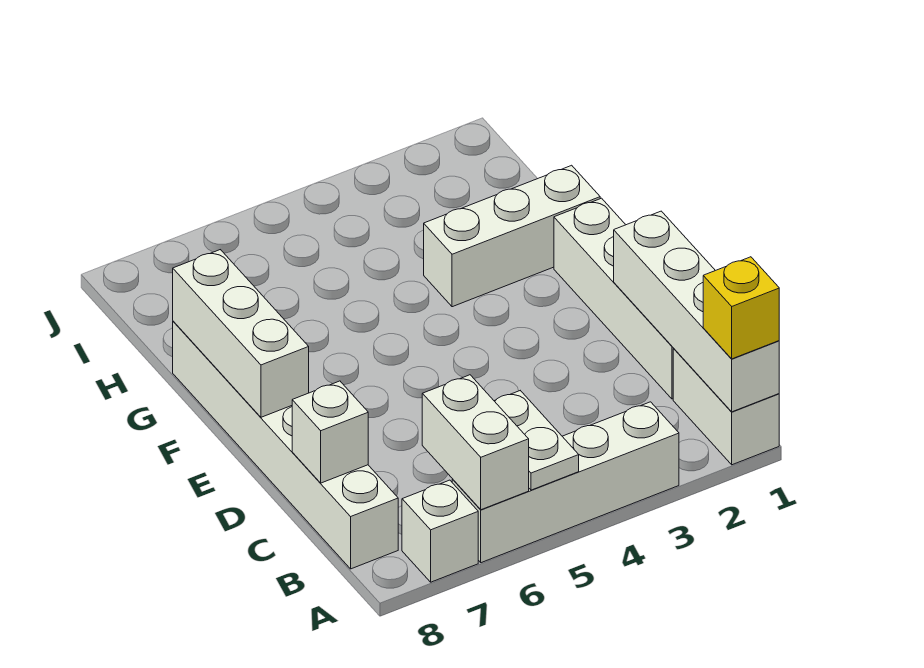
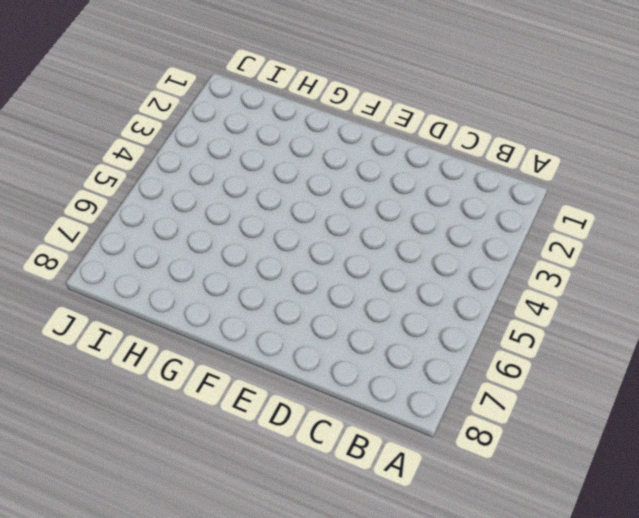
none -> white 1x2 brick [673,349,779,465]
none -> white 1x4 brick [452,402,679,563]
none -> white 1x1 brick [402,480,478,582]

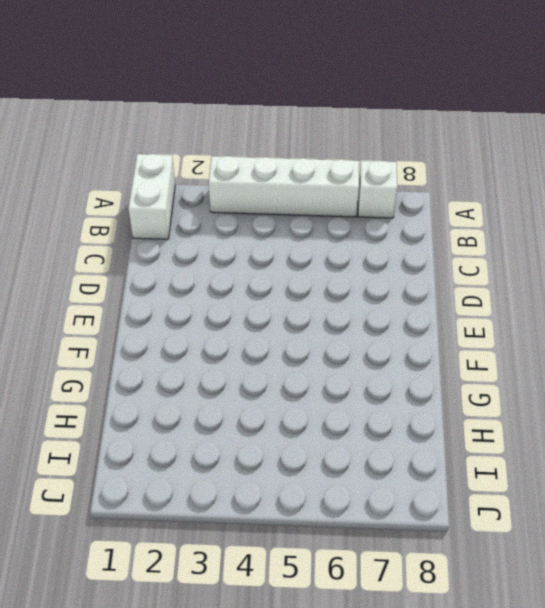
none -> white 1x6 brick [173,321,398,569]
none -> white 1x4 brick [554,198,674,399]
none -> white 1x3 brick [424,165,600,307]

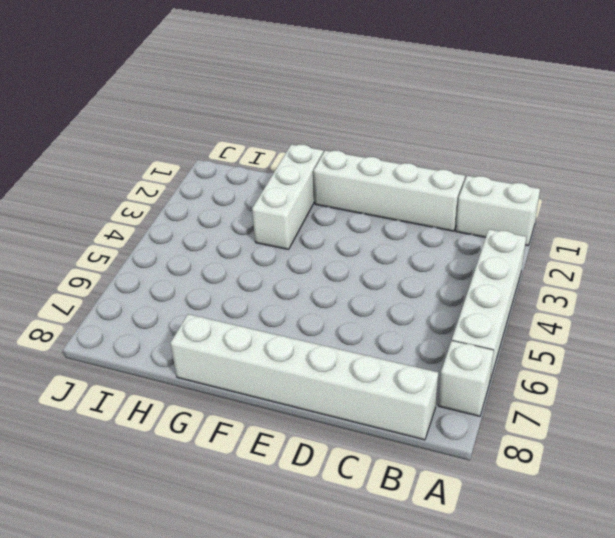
none -> white 1x4 brick [614,211,779,412]
none -> white 1x2 plate [495,391,579,490]
none -> white 1x2 brick [422,375,529,510]

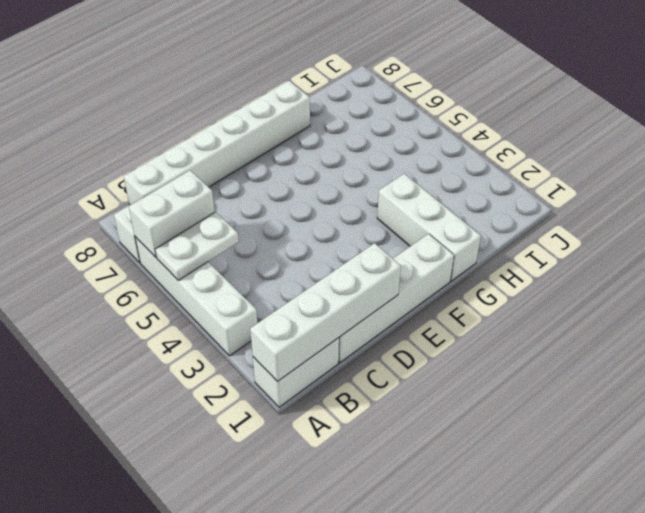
none -> white 1x1 brick [292,381,368,483]
none -> white 1x3 brick [173,250,309,417]
none -> yellow 1x1 brick [703,257,779,359]

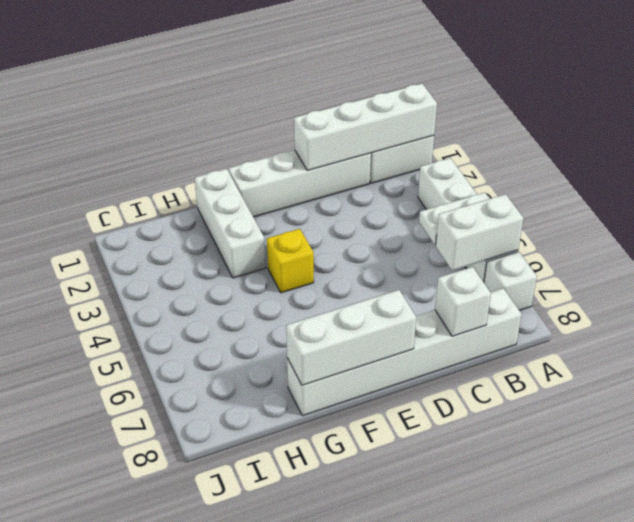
yellow 1x1 brick [267,229,314,293] -> yellow 1x1 brick moved to [703,257,779,359]

